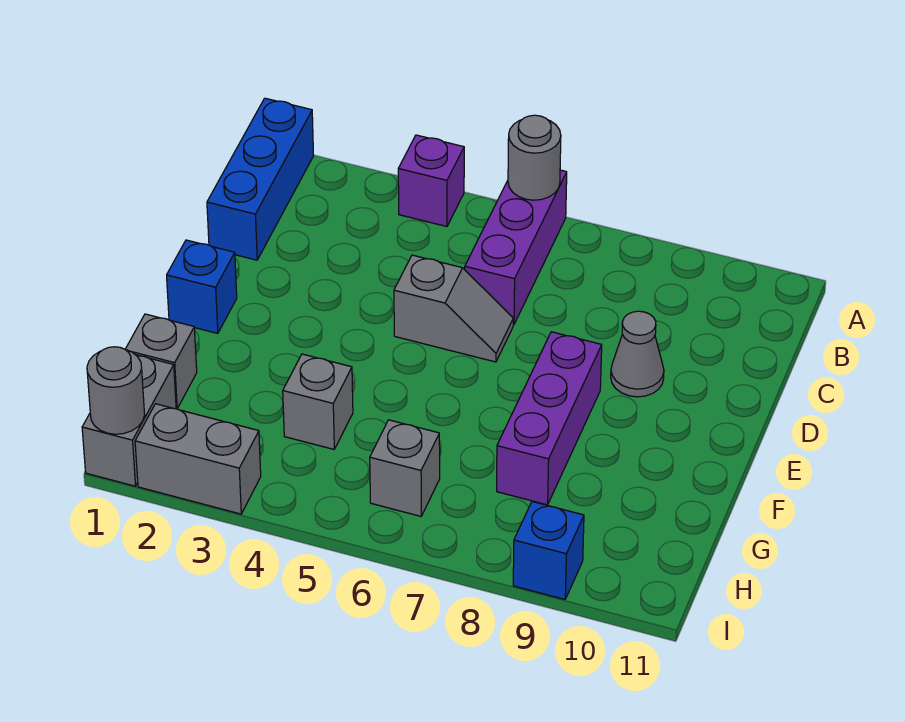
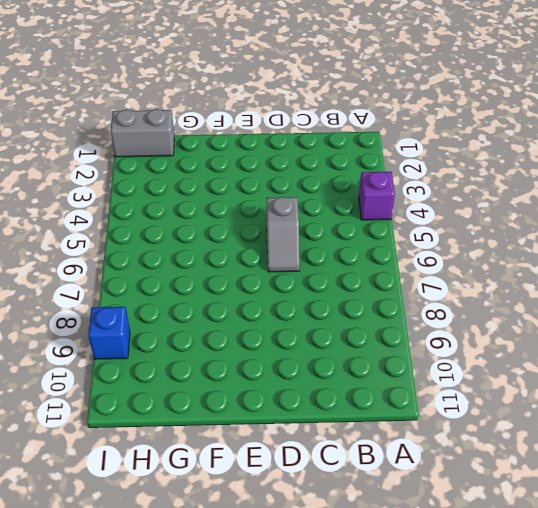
none -> blue 1x3 brick [207,98,314,260]
none -> purple 1x3 brick [465,170,567,325]
none -> grey 1x1 cone [611,311,664,397]

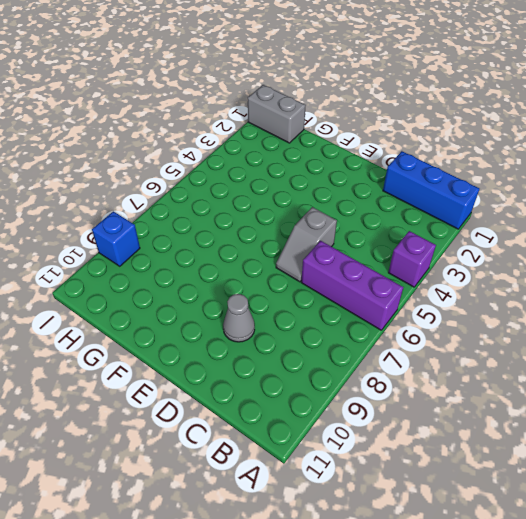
none -> blue 1x1 brick [167,240,237,333]
none -> purple 1x3 brick [497,332,602,505]
none -> grey 1x1 brick [126,314,197,409]

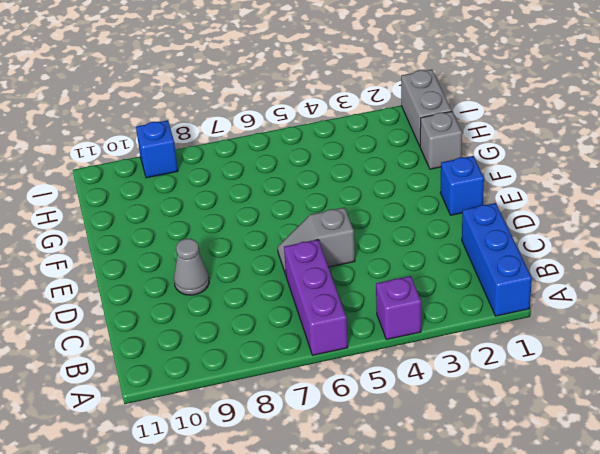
none -> purple 1x3 brick [497,332,602,505]
none -> grey 1x1 brick [283,354,353,449]
none -> grey 1x1 brick [370,420,440,516]

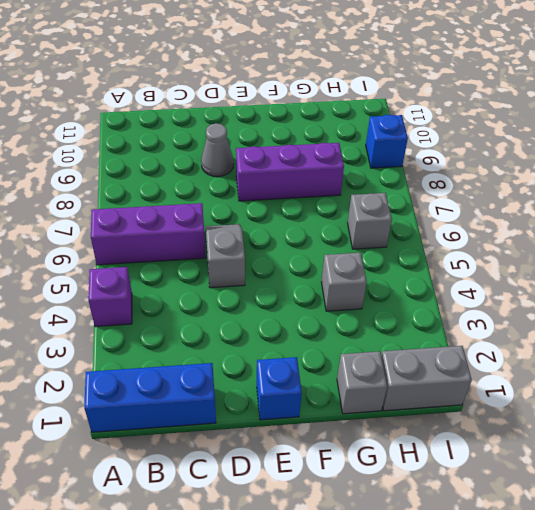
none -> grey 1x2 brick [135,404,261,514]
none -> grey 1x1 round brick [508,115,561,200]
none -> grey 1x1 round brick [87,347,145,434]

